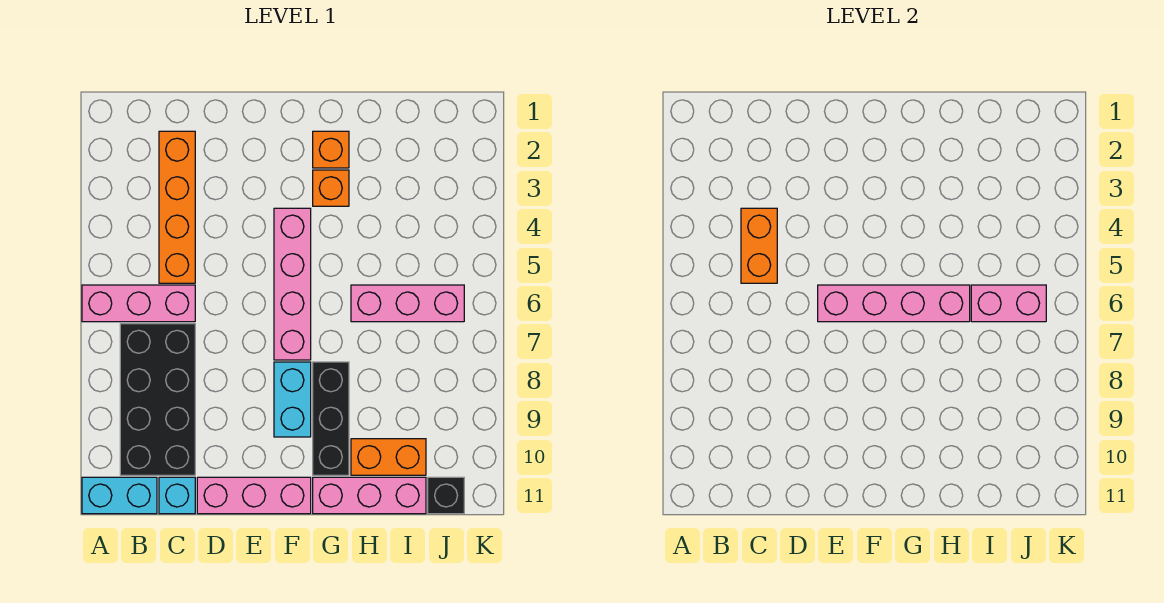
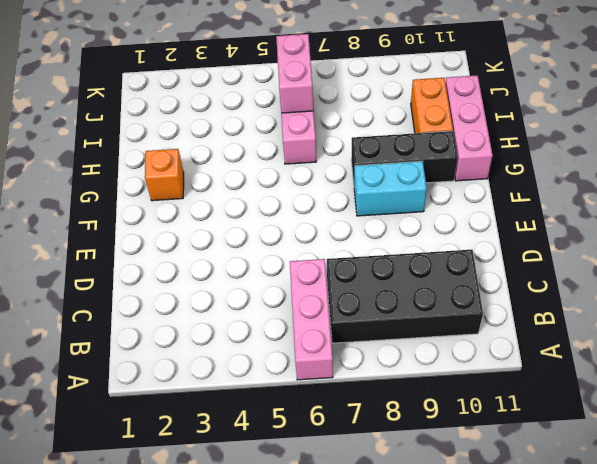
none -> cyan 1x2 brick [82,477,157,514]
none -> orange 1x4 brick [159,131,195,283]
none -> cyan 1x1 brick [159,477,195,514]

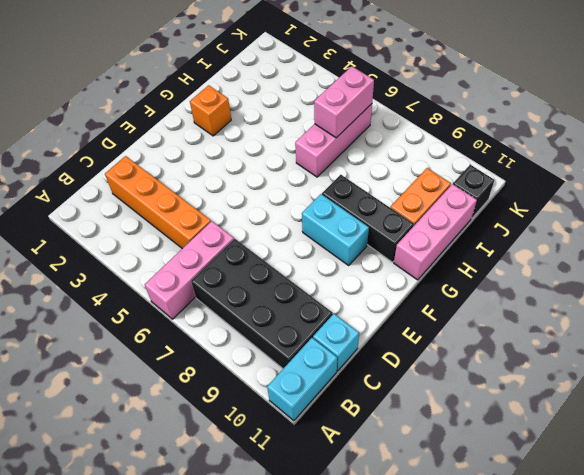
none -> pink 1x3 brick [197,477,311,514]
none -> pink 1x4 brick [274,208,311,360]
none -> orange 1x1 brick [313,170,349,206]

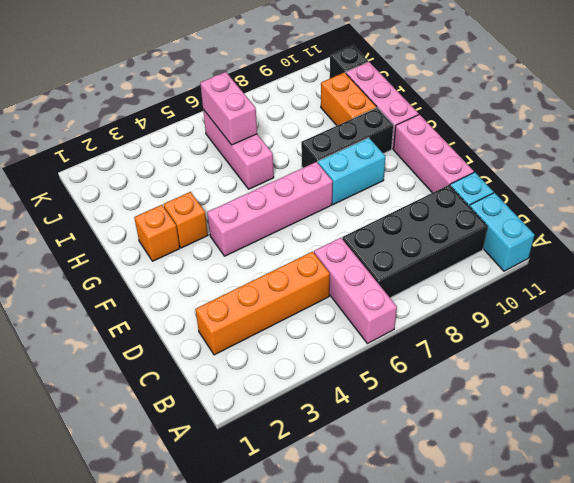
none -> orange 1x2 brick [741,208,777,283]
none -> pink 1x4 brick [818,285,970,322]

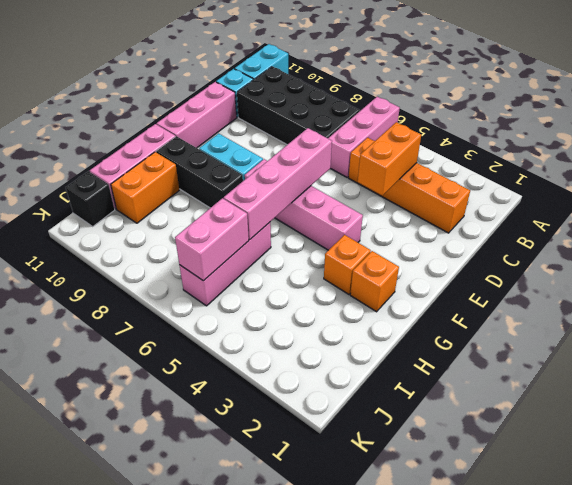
orange 1x2 brick [358,122,421,195] -> orange 1x2 brick turned to [741,208,777,283]

